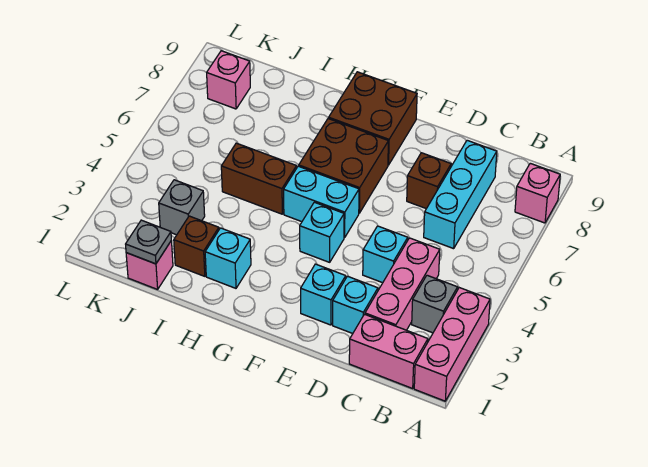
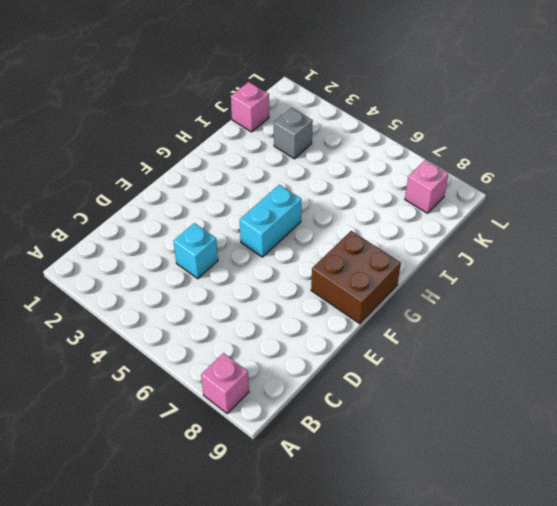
none -> pink 1x3 brick [414,288,490,401]
none -> pink 1x2 brick [349,314,428,388]
none -> grey 1x1 brick [412,275,458,333]

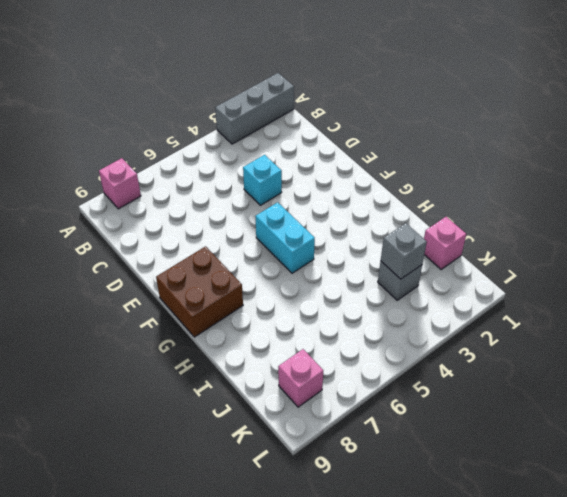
grey 1x3 brick [215,73,294,144] -> pink 1x3 brick [414,288,490,401]
grey 1x1 brick [381,223,427,279] -> grey 1x1 brick moved to [412,275,458,333]
none -> pink 1x2 brick [349,314,428,388]
none -> pink 1x3 brick [365,238,440,330]
none -> cyan 1x3 brick [424,140,497,249]

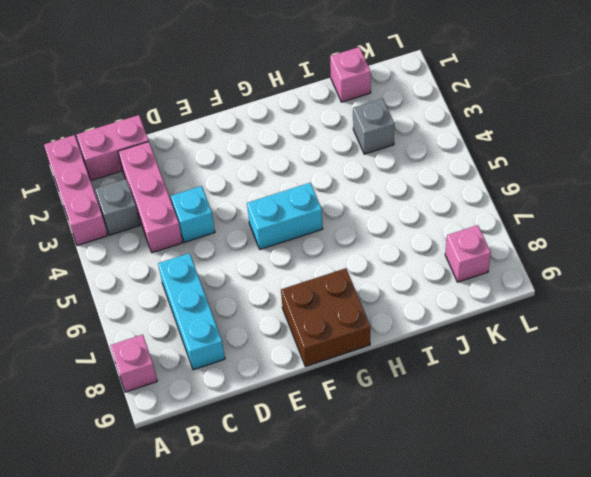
none -> cyan 1x1 brick [333,276,378,334]
none -> brown 1x1 brick [407,153,451,209]
none -> cyan 1x1 brick [301,264,346,325]

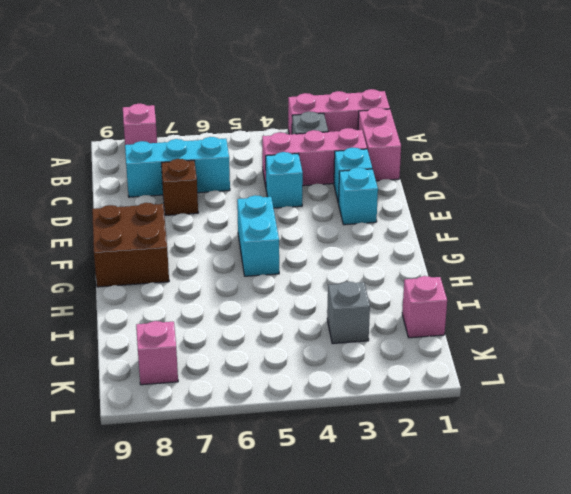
none -> cyan 1x1 brick [300,202,344,262]
none -> brown 2x2 brick [299,118,388,213]
none -> cyan 1x1 brick [205,228,251,288]

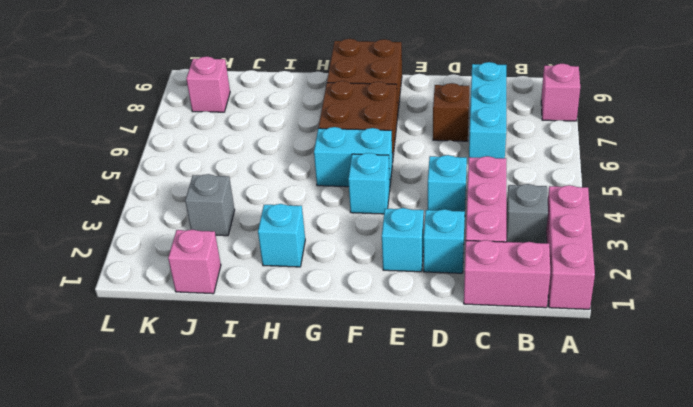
none -> brown 1x2 brick [221,143,297,214]
none -> brown 1x1 brick [174,216,219,276]
none -> grey 1x1 plate [126,220,171,264]

